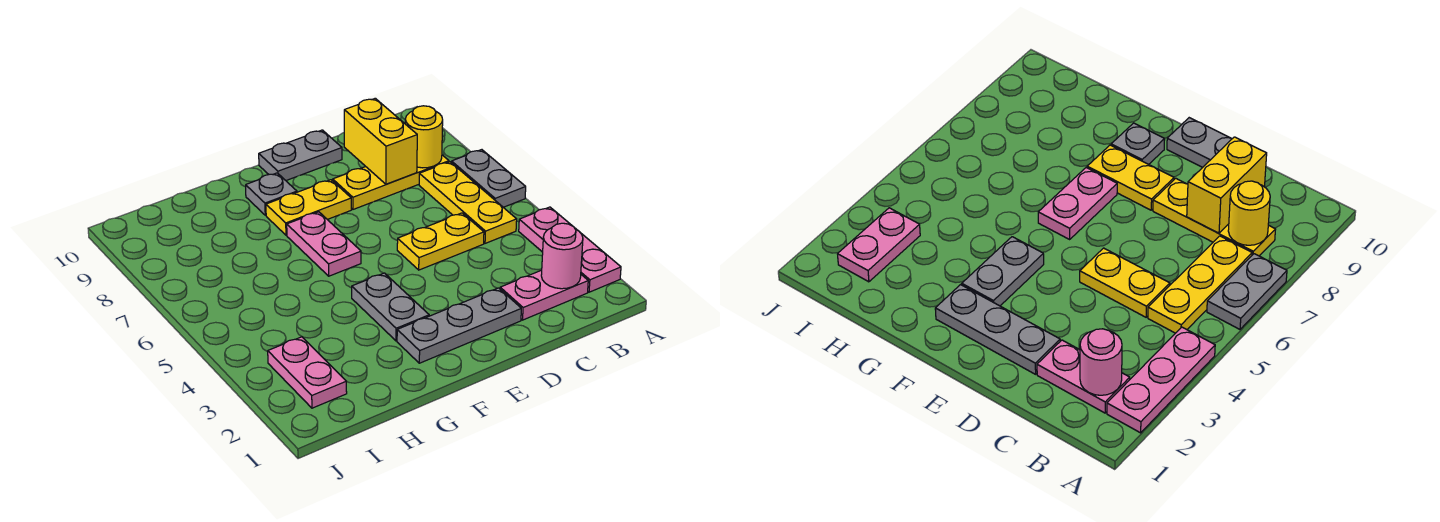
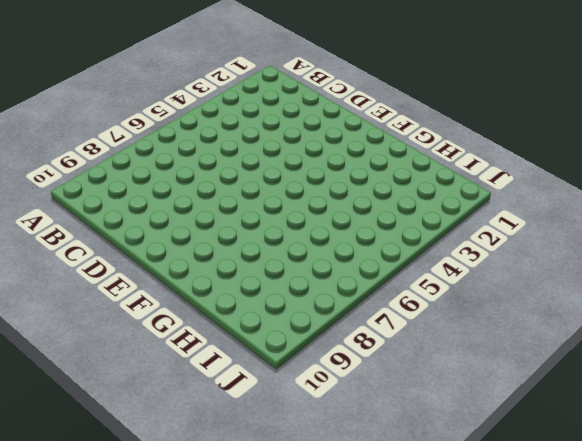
none -> pink 1x3 plate [519,207,621,292]
none -> grey 1x2 plate [452,150,526,207]
none -> pink 1x2 plate [500,270,588,320]

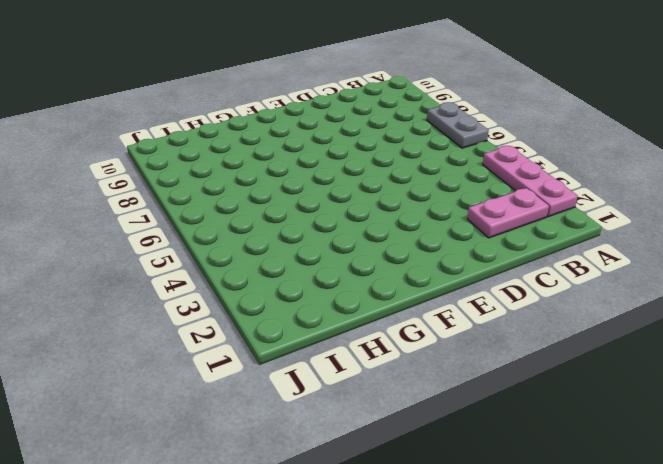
none -> yellow 1x3 plate [419,162,517,243]
none -> yellow 1x3 plate [333,155,449,209]
none -> yellow 1x2 plate [397,213,484,270]

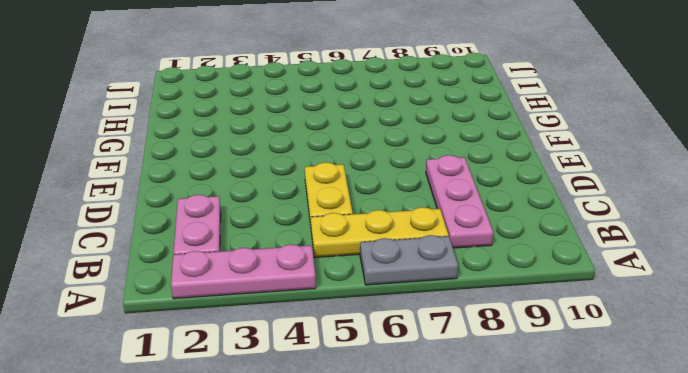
pink 1x3 plate [426,155,493,248] -> yellow 1x3 plate [333,155,449,209]
none -> grey 1x3 plate [397,288,521,363]
none -> grey 1x2 plate [259,130,342,180]
none -> yellow 1x2 plate [266,180,351,235]

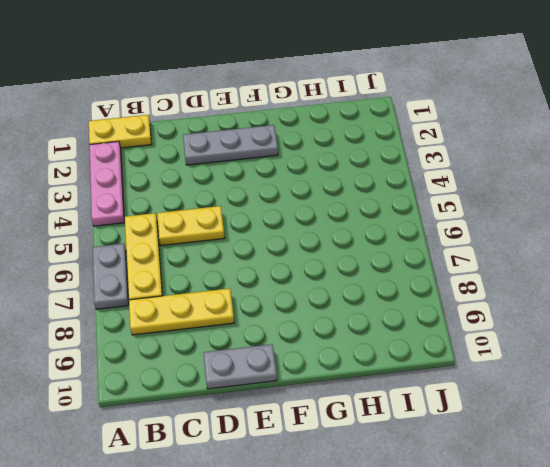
yellow 1x2 plate [89,115,152,148] -> yellow 1x2 plate moved to [266,180,351,235]
none -> pink 1x2 plate [500,270,588,320]
none -> grey 1x2 plate [352,273,429,341]
none -> pink 1x2 plate [287,212,361,276]

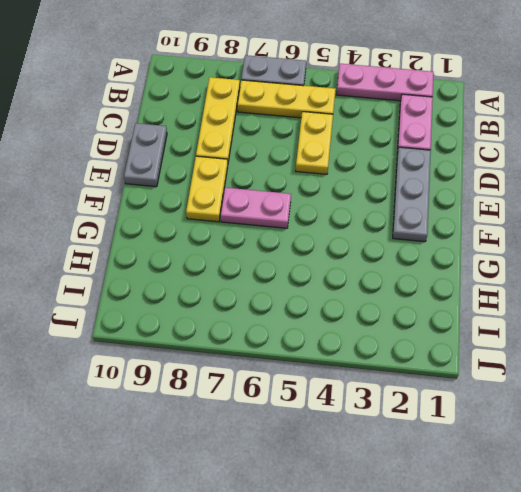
none -> grey 1x2 plate [352,273,429,341]
none -> grey 1x1 plate [246,173,297,215]
none -> pink 1x2 plate [268,337,347,408]

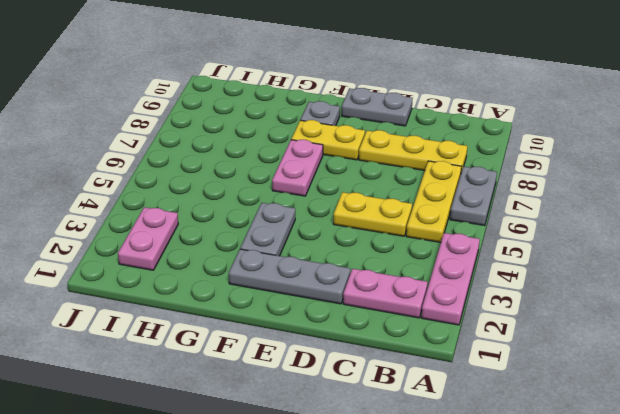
none -> pink 1x1 round brick [541,223,583,289]
none -> yellow 1x1 round brick [405,106,443,168]
none -> yellow 1x2 brick [344,98,417,184]

